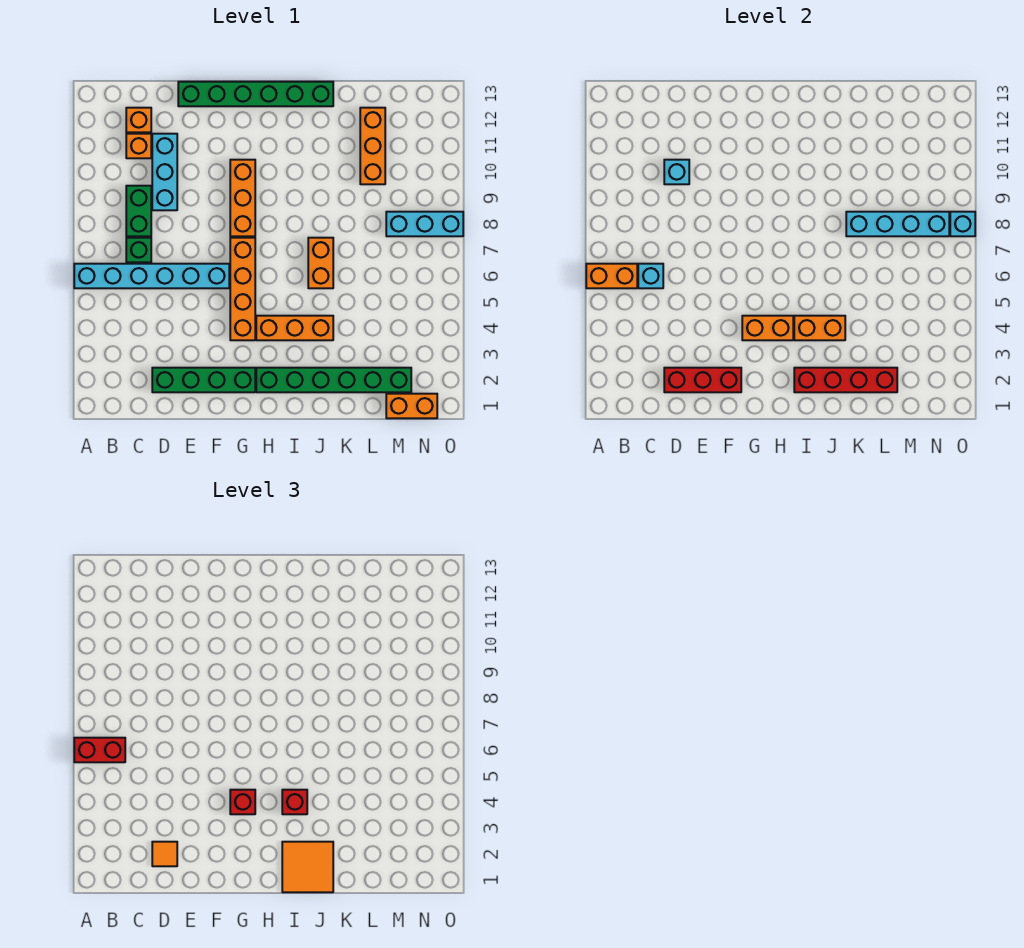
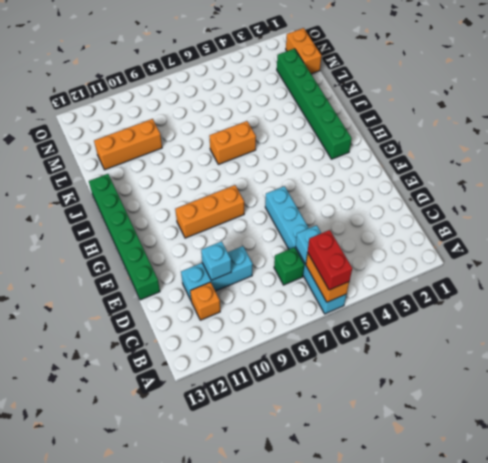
none -> green 1x2 brick [126,186,151,236]
none -> orange 1x1 brick [126,108,151,132]
none -> green 1x4 brick [152,368,255,392]
none -> orange 1x4 brick [230,238,255,340]

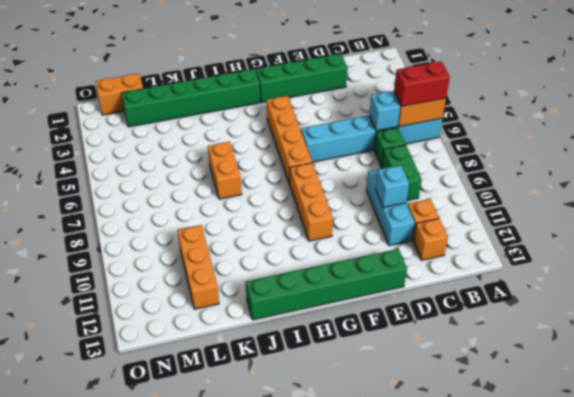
none -> orange 1x3 brick [256,316,333,340]
none -> cyan 1x3 brick [386,212,463,236]
none -> red 1x3 brick [664,368,741,392]
none -> orange 1x2 brick [742,316,793,340]

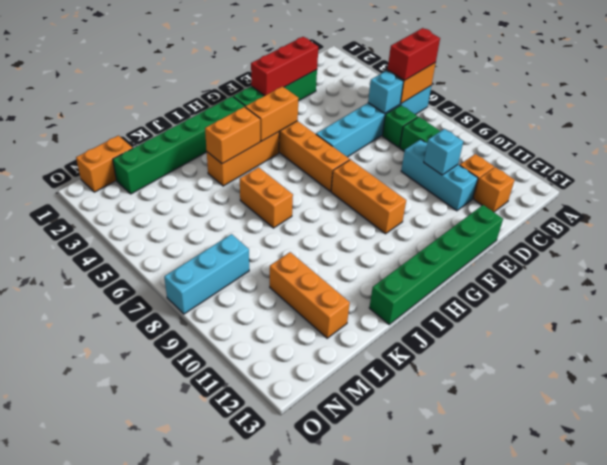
none -> red 1x4 brick [794,368,897,392]
none -> cyan 1x4 brick [846,212,949,236]
none -> cyan 1x1 brick [950,212,975,236]
none -> orange 1x1 tile [152,842,177,866]

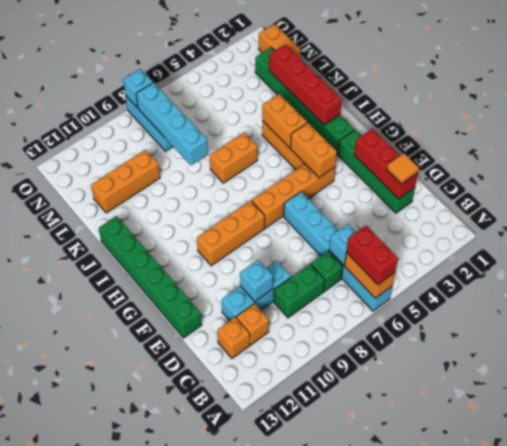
none -> red 1x1 brick [230,790,255,814]
none -> orange 2x2 tile [282,842,333,892]
none -> red 1x1 brick [282,790,307,814]

